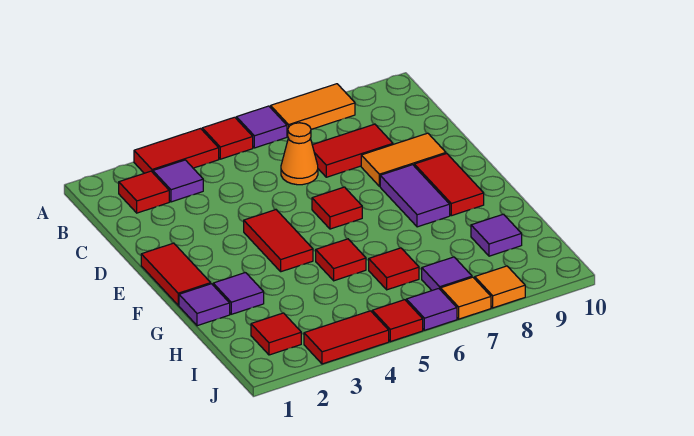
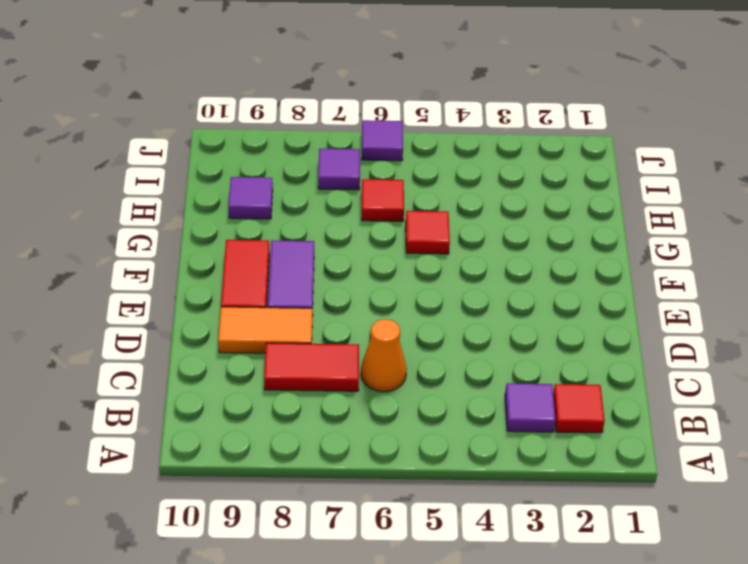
none -> red 1x2 tile [134,129,219,173]
none -> red 1x1 tile [202,117,253,159]
none -> purple 1x1 tile [236,106,287,148]

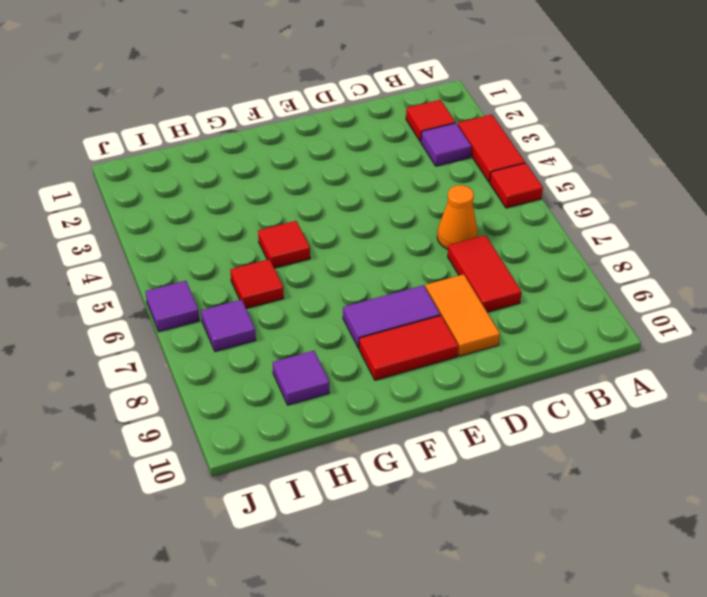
none -> purple 1x1 tile [236,106,287,148]
none -> orange 1x2 tile [271,84,355,136]
none -> red 1x2 tile [141,243,211,305]

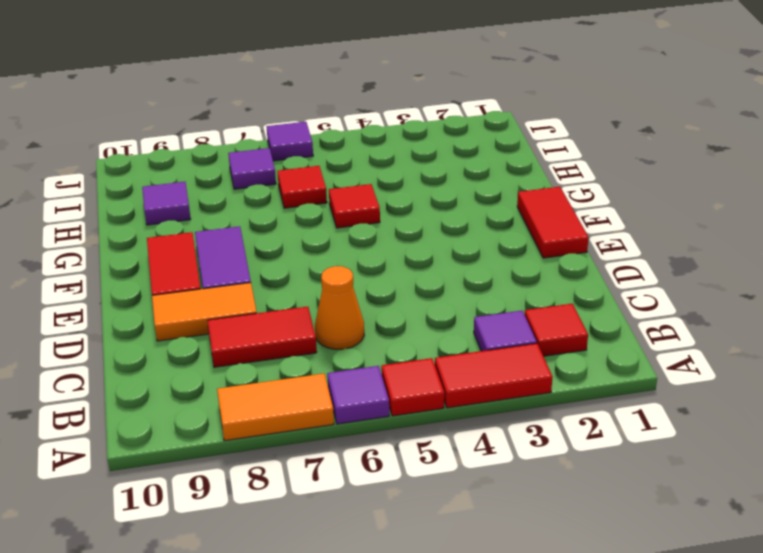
none -> red 1x2 tile [244,210,313,272]
none -> red 1x1 tile [312,187,362,229]
none -> purple 1x1 tile [179,284,230,326]

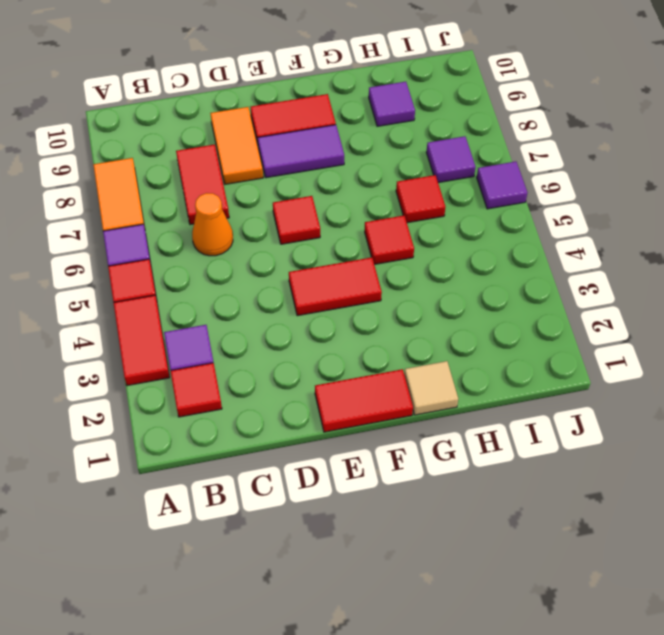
tan 1x1 tile [404,361,458,415] -> purple 1x1 tile [179,284,230,326]
none -> purple 1x1 tile [213,273,264,314]
none -> red 1x1 tile [251,313,301,355]
none -> red 1x2 tile [304,311,389,364]

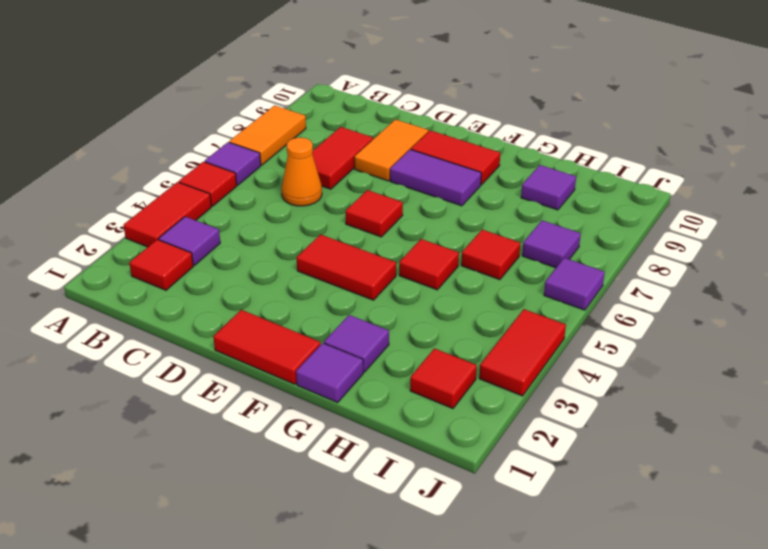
none -> red 1x1 tile [372,300,423,342]
none -> orange 1x1 tile [441,277,491,319]
none -> orange 1x1 tile [474,266,525,308]

